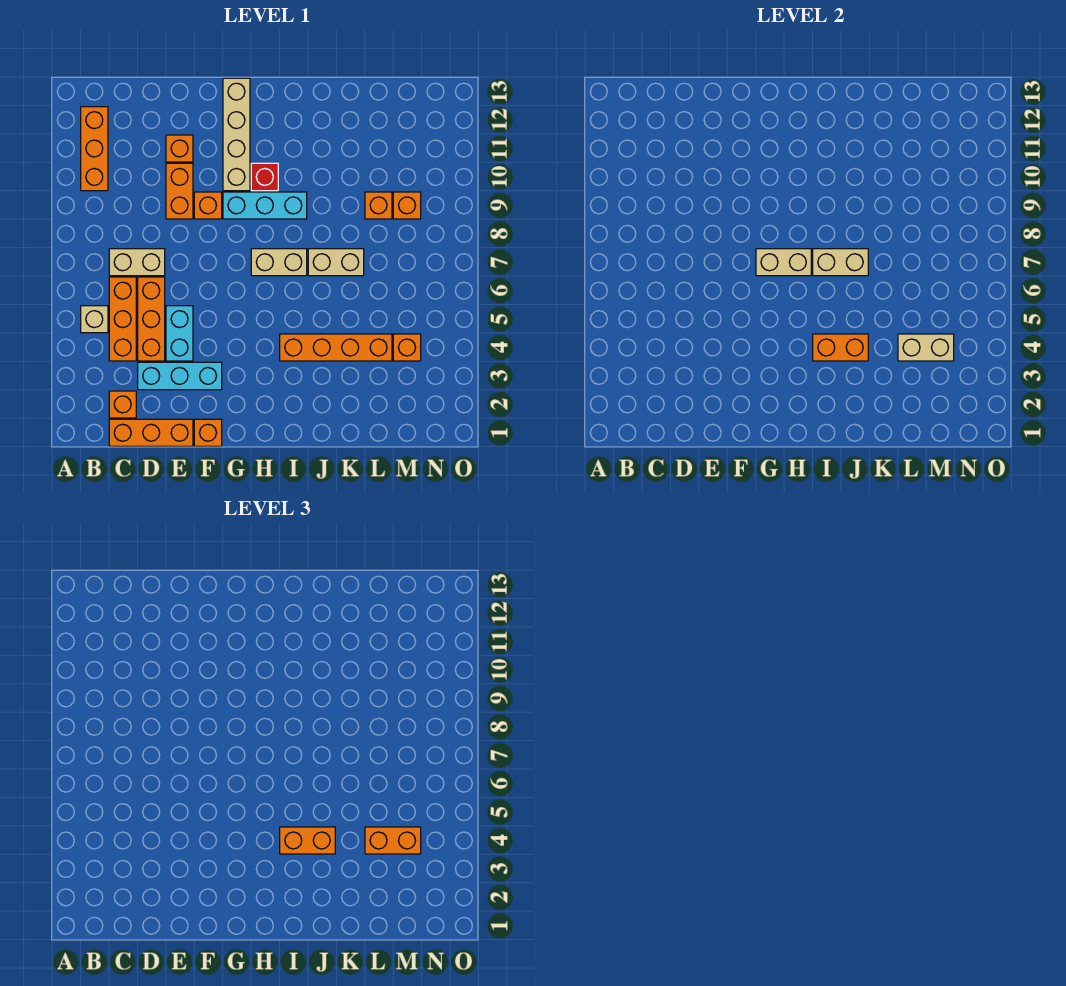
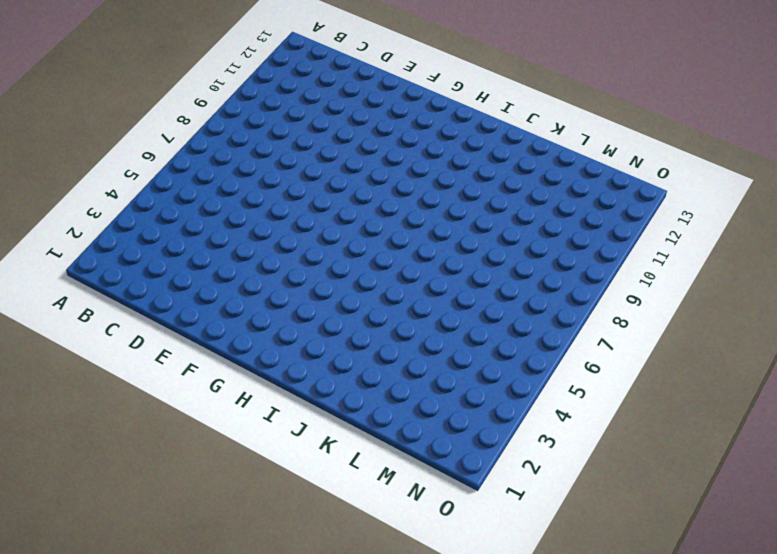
none -> tan 1x1 brick [81,306,108,333]
none -> orange 1x3 brick [81,107,108,191]
none -> orange 1x3 brick [109,419,193,446]

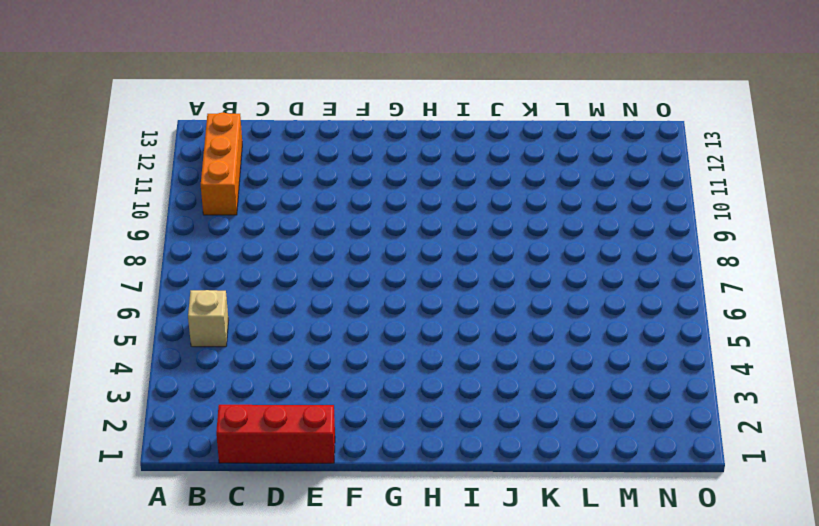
red 1x3 brick [216,405,335,463] -> orange 1x3 brick [109,419,193,446]
none -> orange 1x1 brick [109,391,136,418]
none -> orange 1x3 brick [109,277,136,361]
none -> tan 1x2 brick [109,249,165,276]

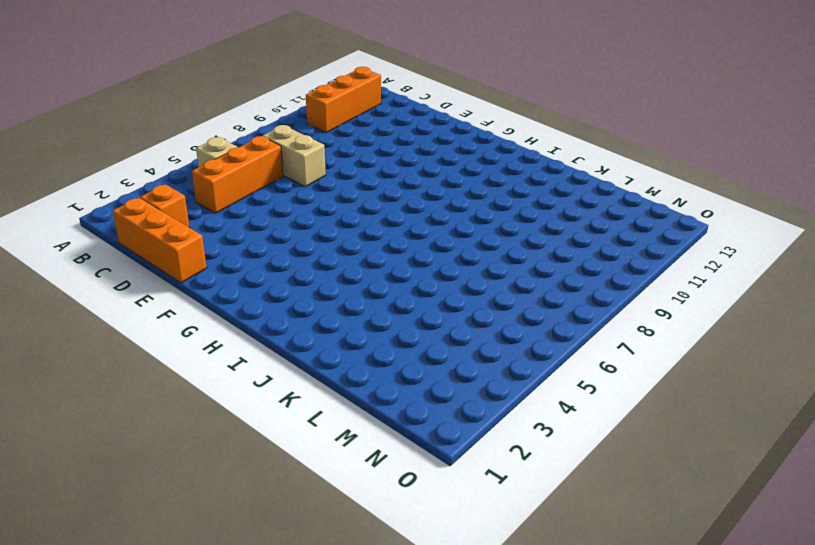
none -> cyan 1x3 brick [138,362,222,390]
none -> orange 1x3 brick [138,277,165,361]
none -> cyan 1x2 brick [166,306,193,361]

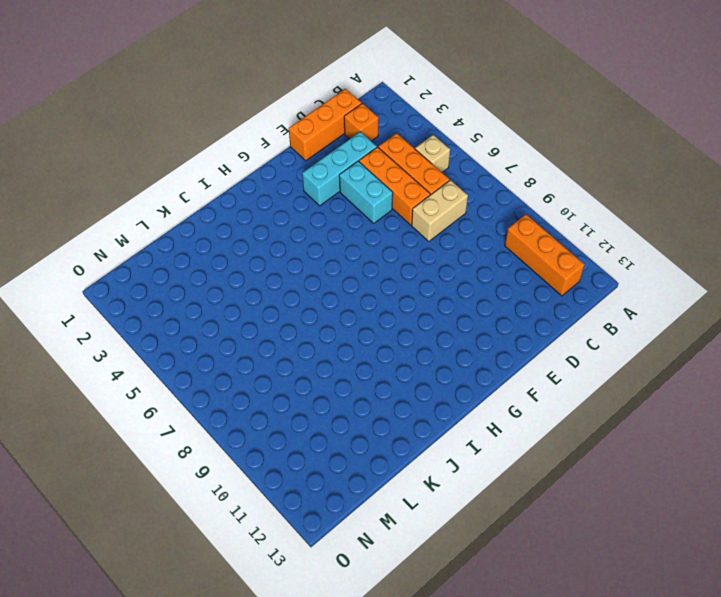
none -> orange 1x2 brick [166,163,193,219]
none -> orange 1x1 brick [166,135,193,162]
none -> orange 1x1 brick [194,419,222,446]

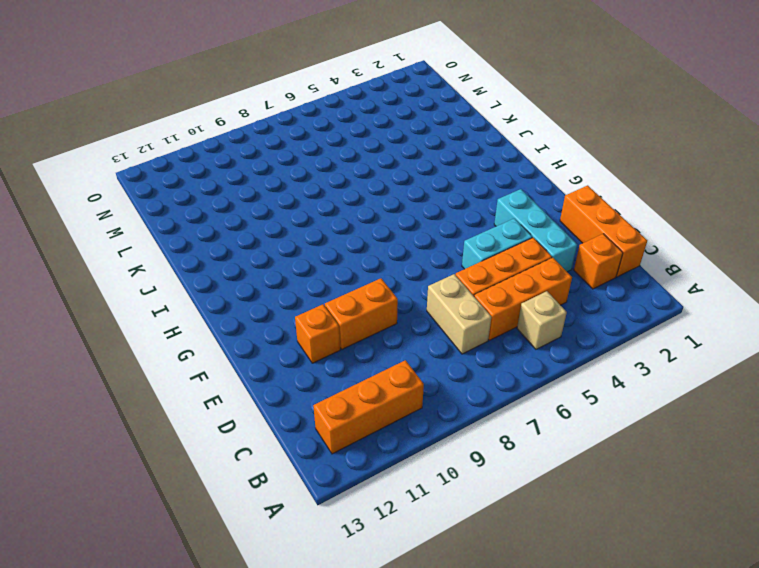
none -> orange 1x1 brick [194,419,222,446]
none -> orange 1x1 brick [194,192,222,219]
none -> cyan 1x3 brick [223,192,307,219]

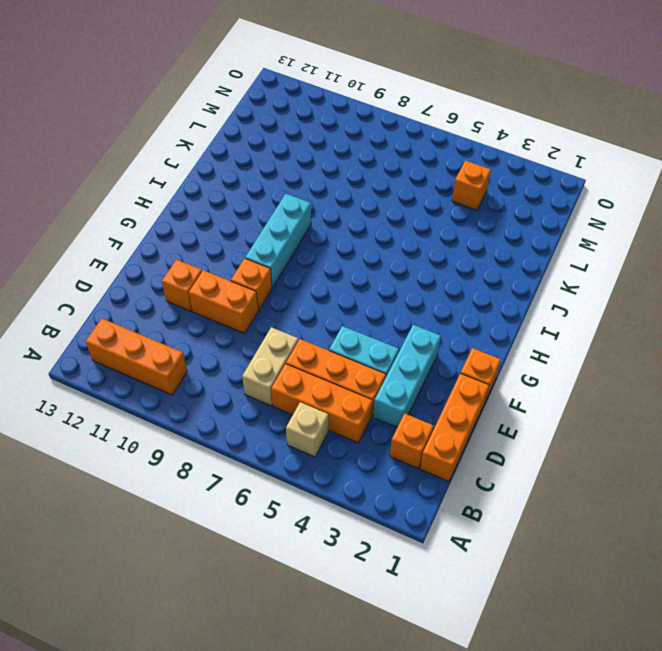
none -> tan 1x4 brick [223,78,250,191]
none -> tan 1x2 brick [251,249,307,276]
none -> red 1x1 brick [251,163,278,191]

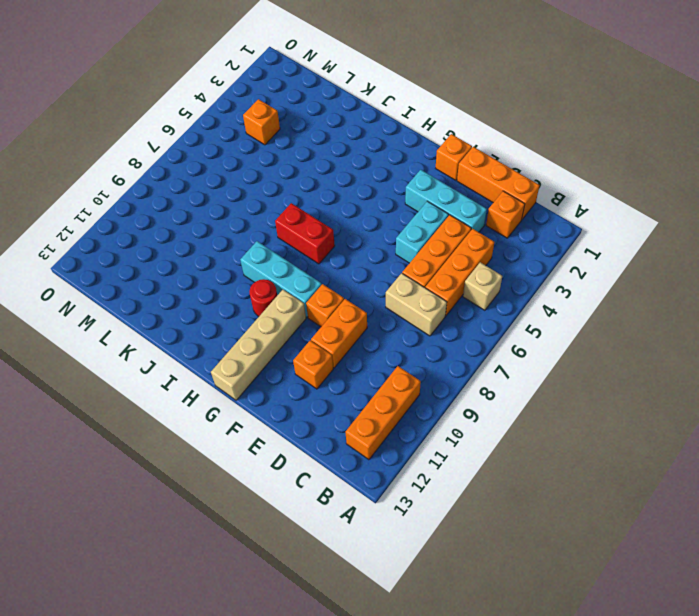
red 1x2 brick [275,203,335,264] -> tan 1x2 brick [251,249,307,276]
red 1x1 round brick [249,279,277,316] -> red 1x1 brick [251,163,278,191]
none -> orange 1x4 brick [280,334,392,361]
none -> tan 1x2 brick [308,249,364,276]
none -> orange 1x1 brick [365,192,392,219]

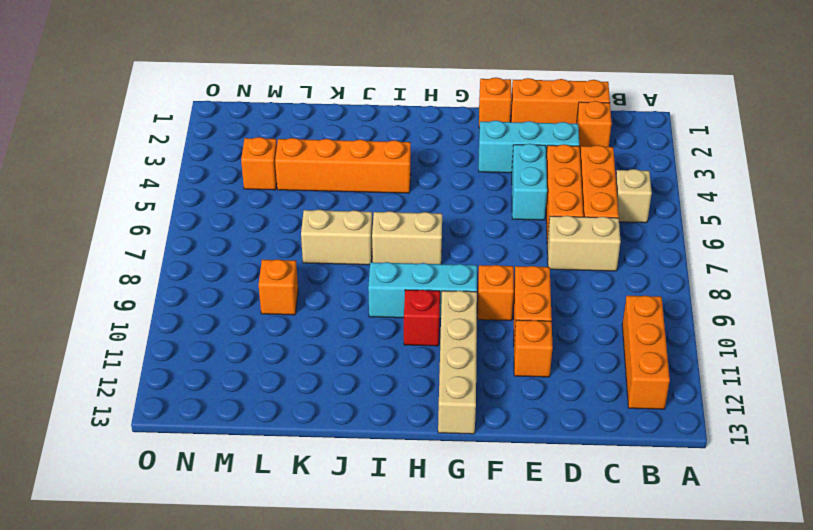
none -> orange 1x1 brick [393,192,421,219]
none -> tan 1x2 brick [756,249,811,276]
none -> orange 1x2 brick [813,334,868,361]

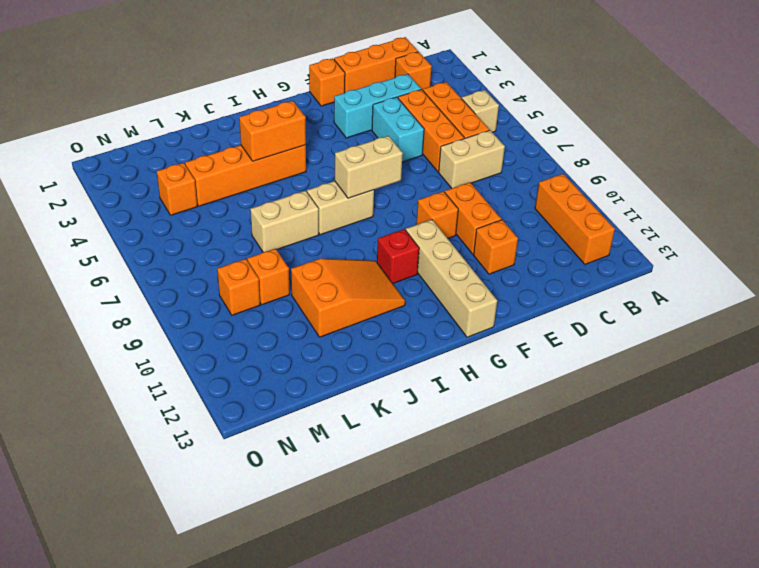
orange 2x3 slope [291,259,405,337] -> none
none -> cyan 1x3 brick [223,192,307,219]
none -> tan 1x2 brick [813,249,868,276]
none -> tan 1x2 brick [898,334,954,361]

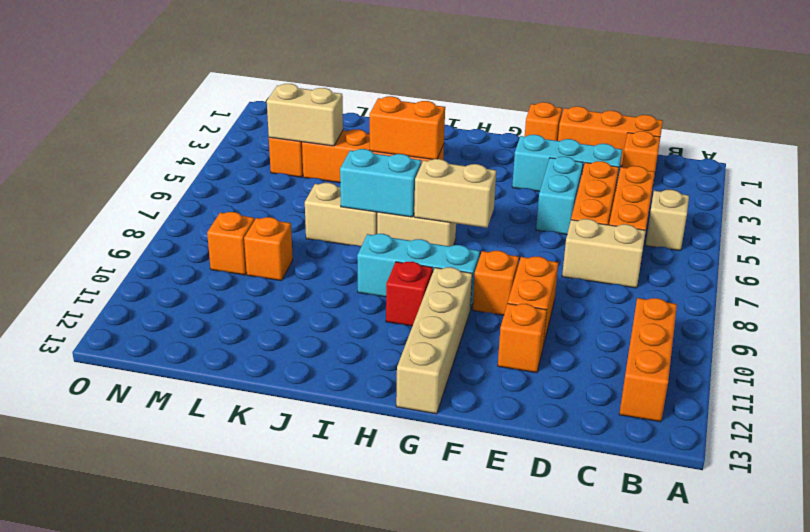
cyan 1x2 brick [340,149,421,217] -> tan 1x2 brick [813,249,868,276]
none -> orange 1x2 brick [280,827,335,854]
none -> orange 1x2 brick [365,827,421,854]

